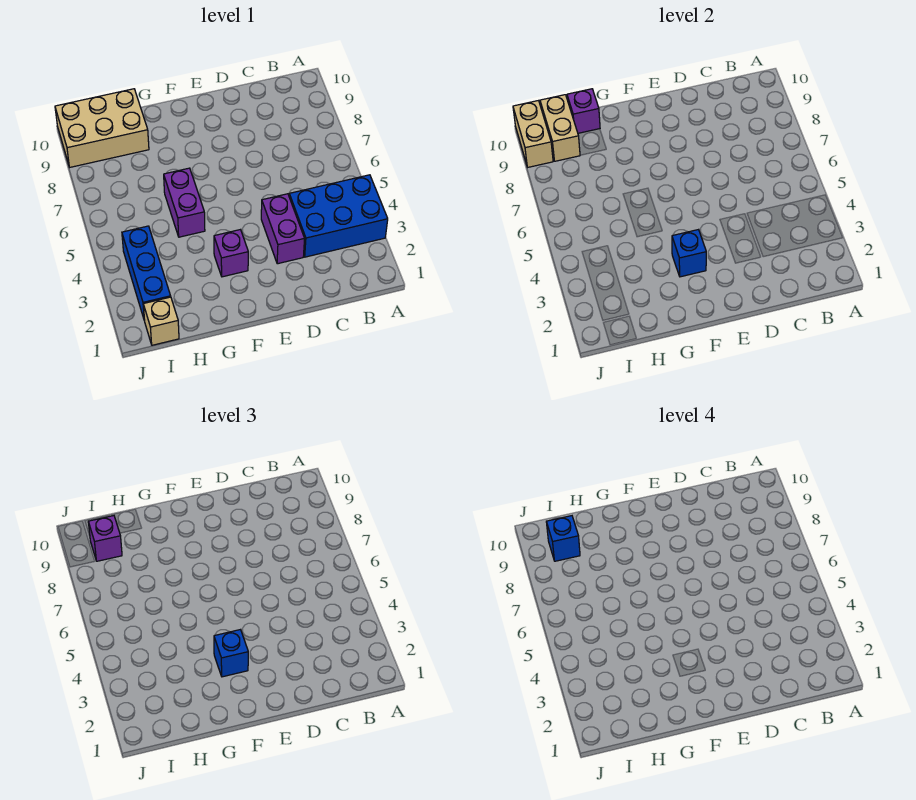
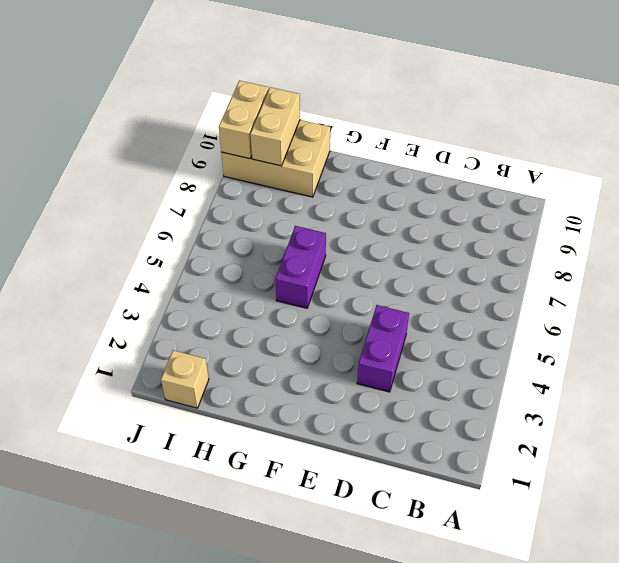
none -> blue 2x3 brick [289,175,388,257]
none -> purple 1x1 brick [214,230,248,277]
none -> blue 1x3 brick [122,226,171,321]

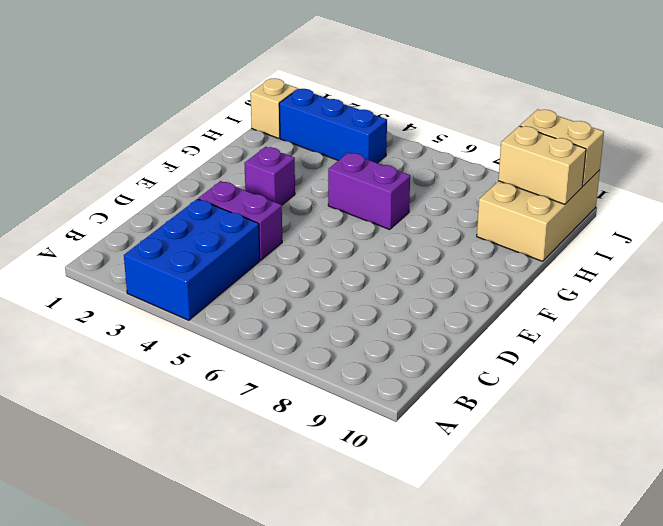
none -> blue 1x1 brick [672,230,706,277]
none -> purple 1x1 brick [567,89,600,133]
none -> blue 1x1 brick [214,630,248,677]

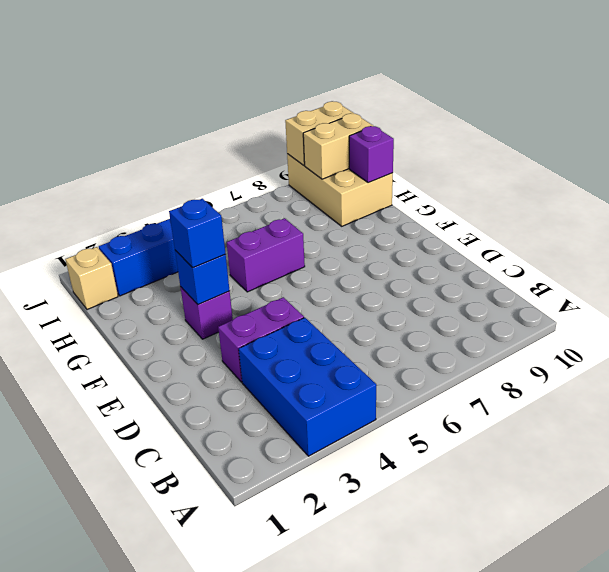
none -> purple 1x1 brick [88,516,122,561]
none -> blue 1x1 brick [546,516,580,561]

